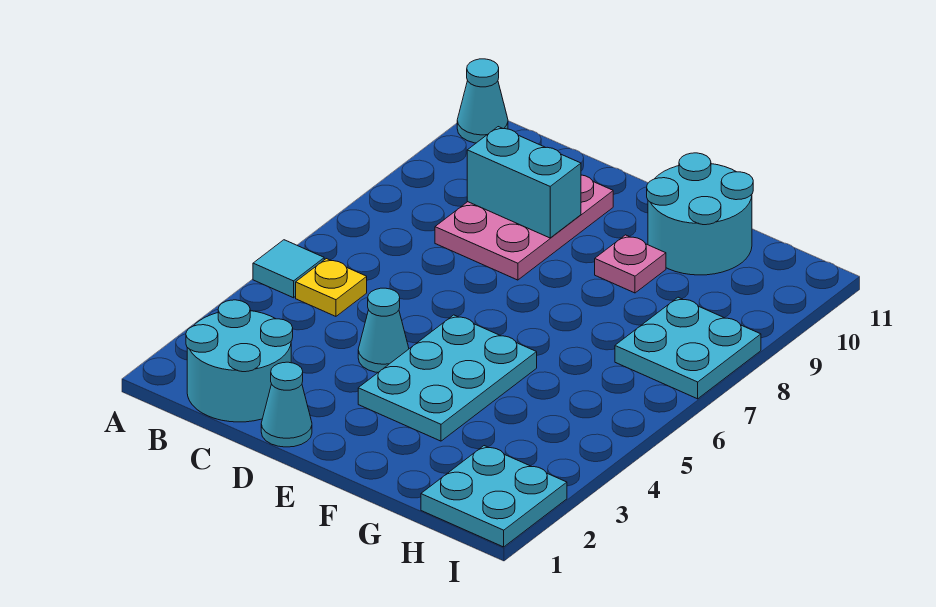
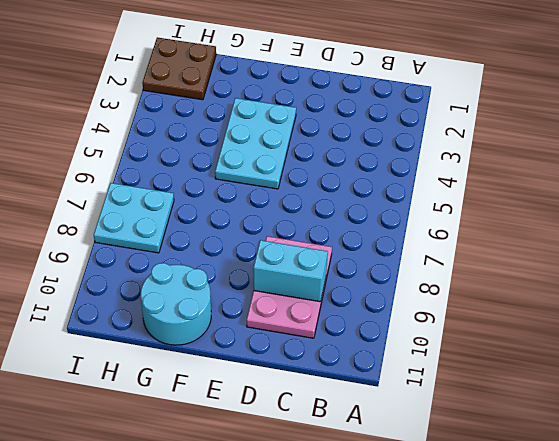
brown 2x2 plate [143,38,216,100] -> cyan 2x2 plate [421,446,567,547]
none -> cyan 1x1 tile [253,240,324,298]
none -> cyan 1x1 cone [457,59,508,143]
none -> cyan 2x2 round brick [186,300,293,422]

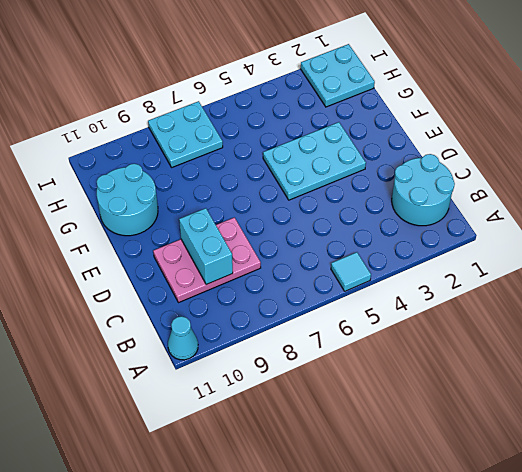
none -> yellow 1x1 plate [296,259,367,316]
none -> cyan 1x1 cone [261,362,312,447]
none -> cyan 1x1 cone [358,288,409,372]

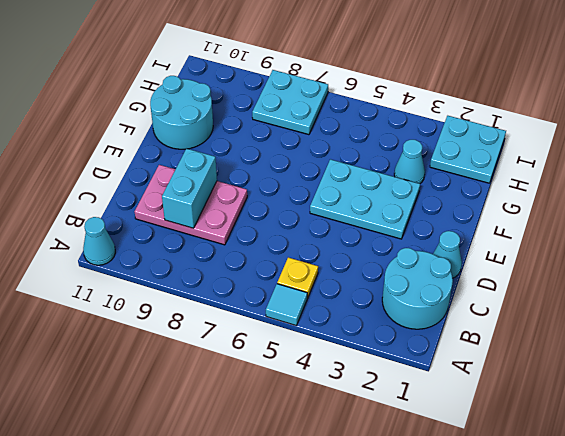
cyan 1x1 cone [394,140,425,184] -> cyan 1x1 cone moved to [358,288,409,372]
none -> pink 1x1 plate [595,235,666,293]

